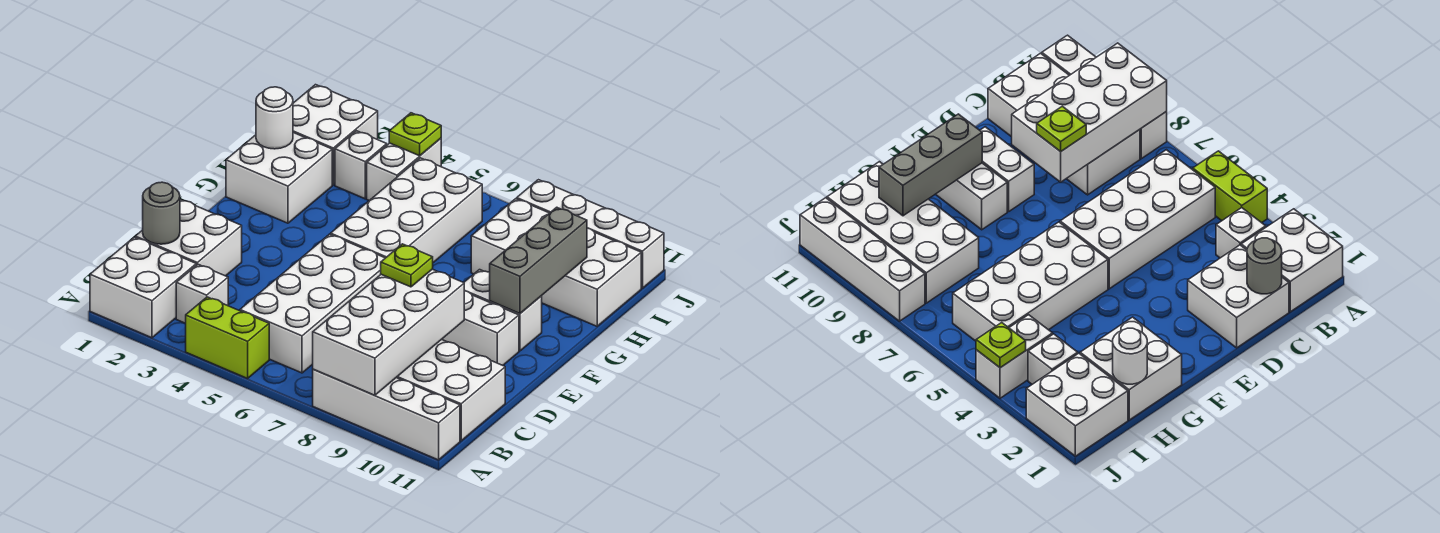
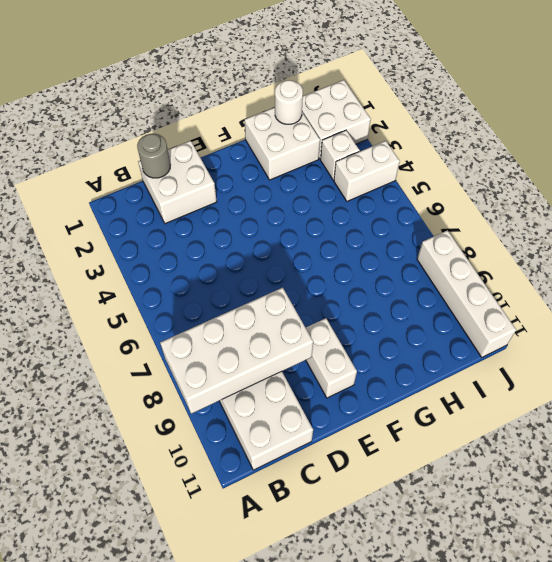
none -> white 2x2 brick [90,237,196,338]
none -> lime 1x2 brick [185,297,269,378]
none -> white 1x4 brick [313,369,460,460]

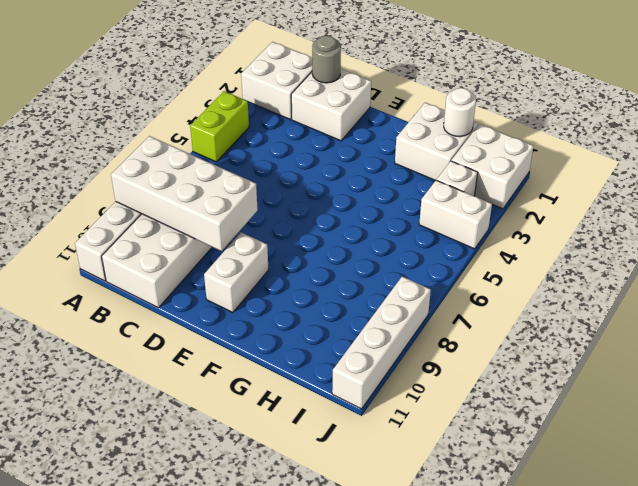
none -> white 1x1 brick [176,264,228,323]
none -> white 2x4 brick [240,234,385,373]
none -> white 2x4 brick [331,158,482,263]

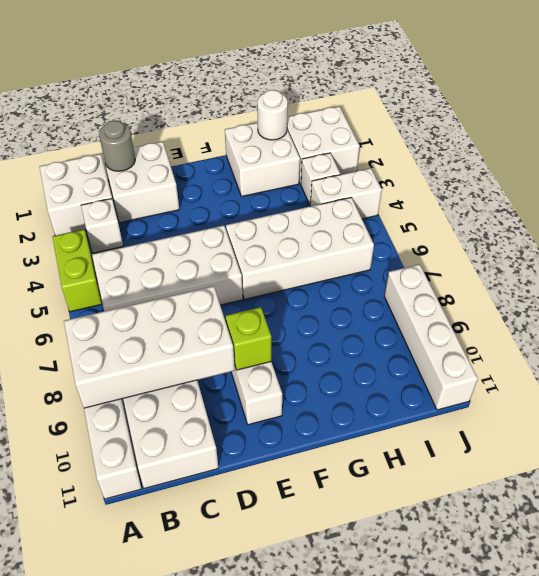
lime 1x1 brick [226,307,271,370] -> none
none -> white 1x2 brick [464,270,542,351]
none -> white 2x4 brick [471,199,641,326]
none -> grey 1x3 brick [490,207,587,314]

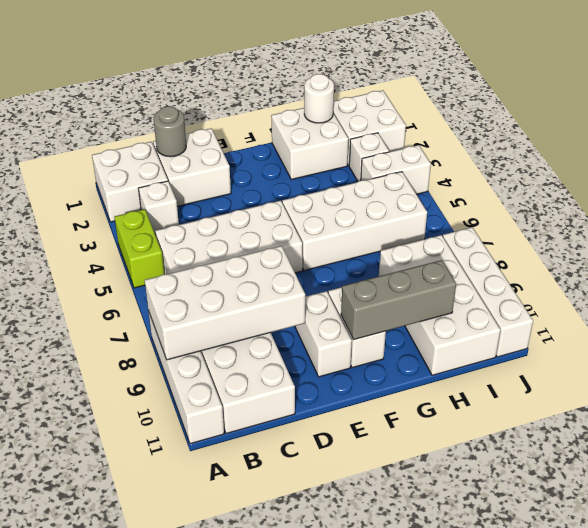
none -> lime 1x1 plate [389,113,441,156]
none -> lime 1x1 plate [381,244,433,287]

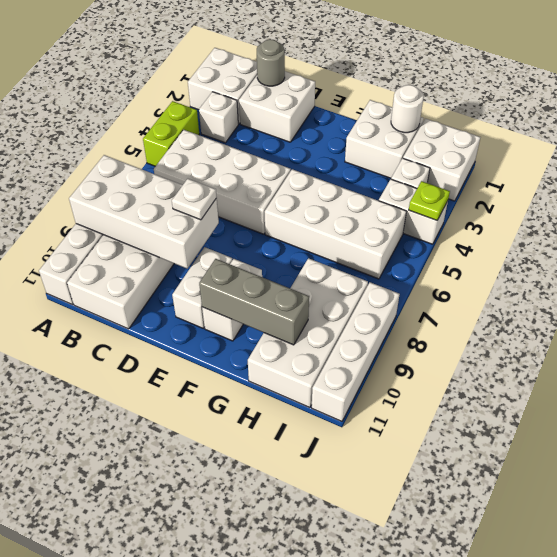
white 1x1 plate [172,179,217,220] -> lime 1x1 plate [381,244,433,287]

